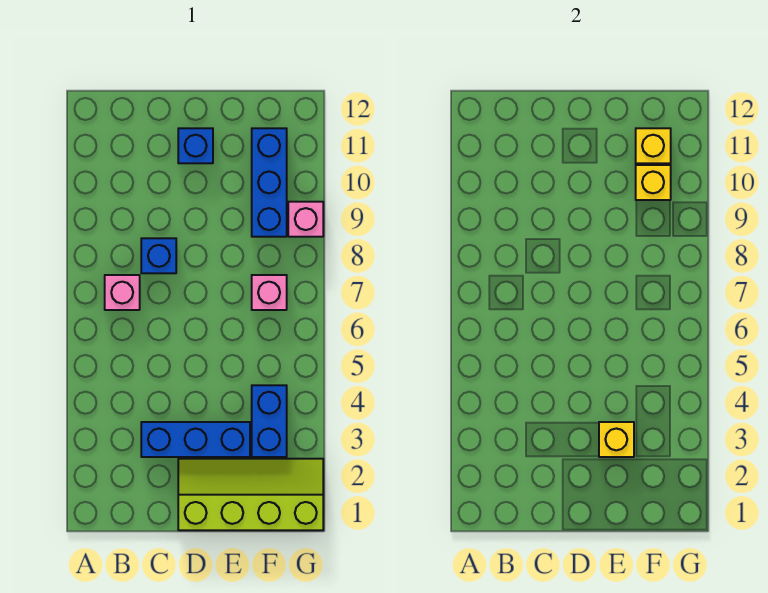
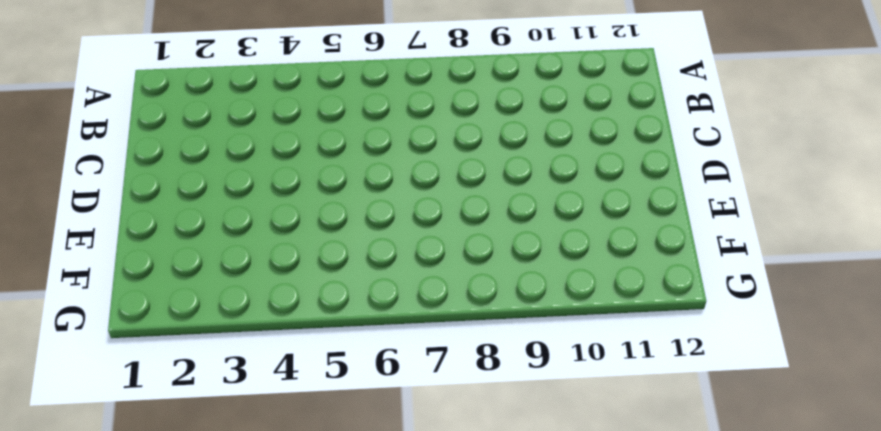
none -> pink 1x1 brick [105,275,140,310]
none -> blue 1x3 brick [141,422,250,457]
none -> blue 1x1 brick [141,238,176,273]

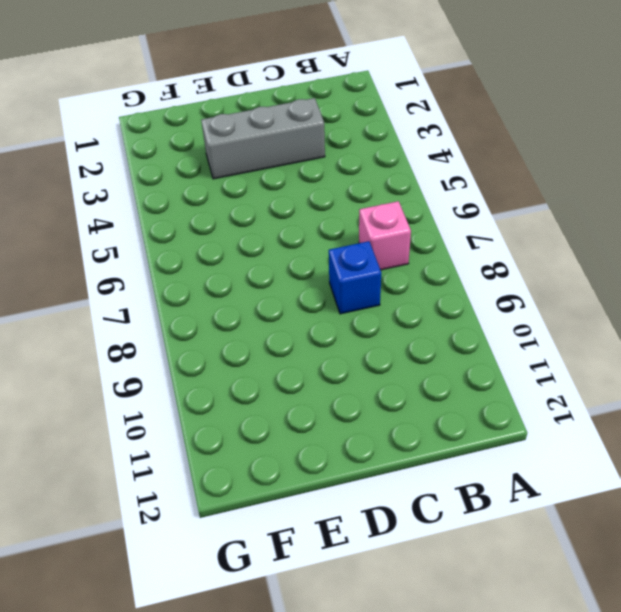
grey 1x3 brick [201,98,325,179] -> blue 1x3 brick [141,422,250,457]
none -> lime 2x4 slope [178,459,323,530]
none -> blue 1x1 brick [178,128,213,163]
none -> blue 1x2 brick [252,385,287,457]

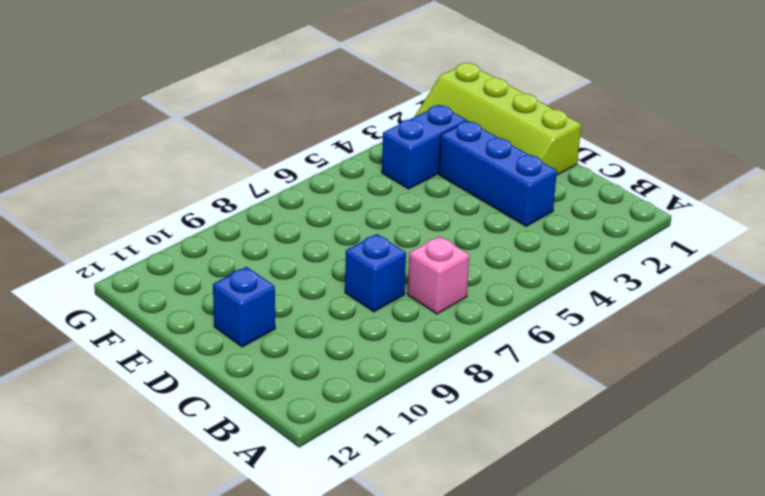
none -> pink 1x1 brick [252,275,287,310]
none -> blue 1x3 brick [252,128,287,237]
none -> pink 1x1 brick [288,202,323,237]

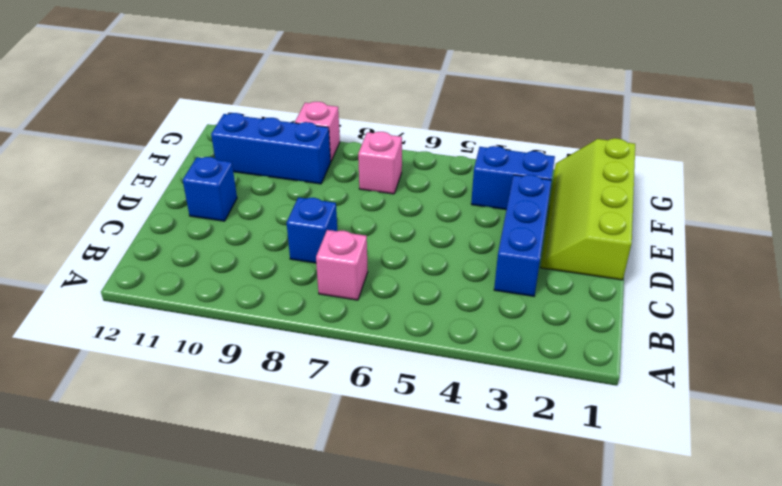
none -> yellow 1x1 brick [599,422,634,457]
none -> yellow 1x1 brick [636,165,671,200]
none -> yellow 1x1 brick [636,128,671,163]

